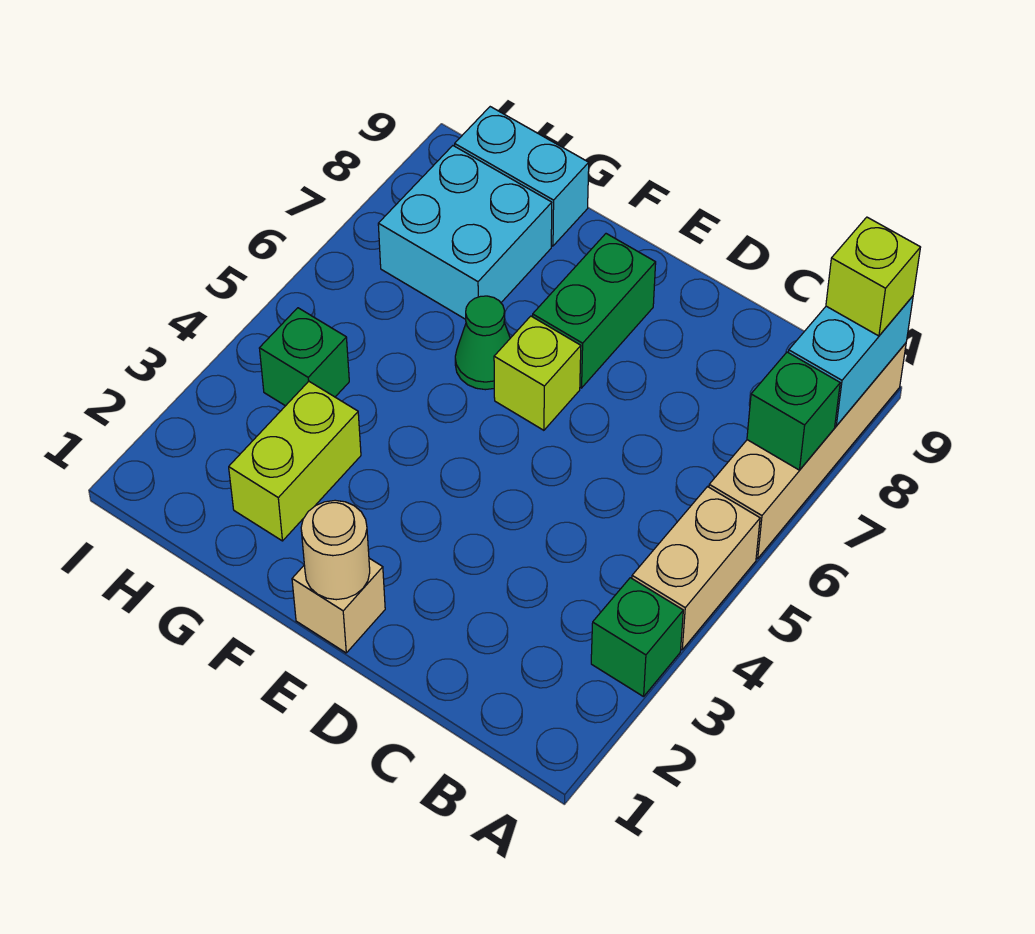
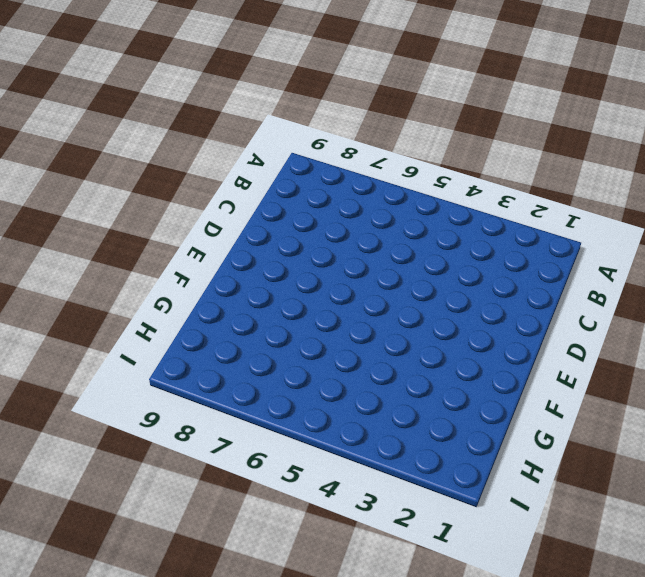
none -> green 1x1 brick [591,578,683,697]
none -> tan 1x2 brick [632,487,760,650]
none -> tan 1x4 brick [709,343,906,559]

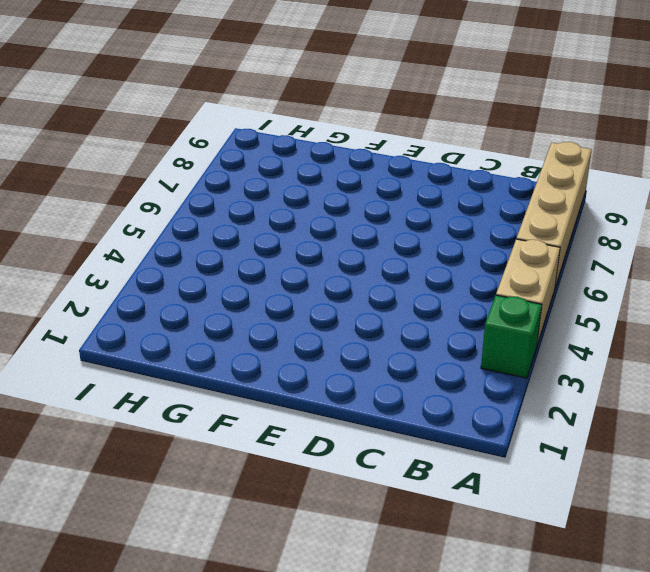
none -> tan 1x1 brick [292,558,385,653]
none -> lime 1x1 brick [494,316,581,430]
none -> green 1x2 brick [533,234,656,388]

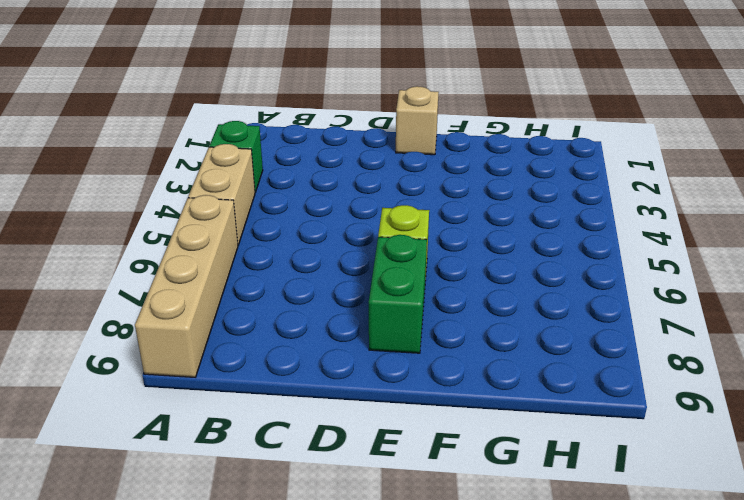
none -> green 1x1 cone [455,296,510,390]
none -> lime 1x2 brick [229,381,361,541]
none -> cyan 2x2 brick [378,146,552,319]

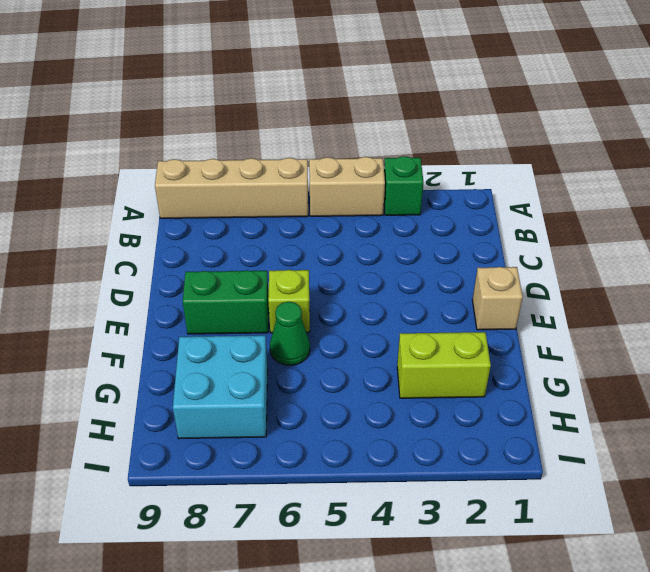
none -> cyan 1x2 brick [455,107,589,246]
none -> green 1x1 brick [259,308,349,406]
none -> green 1x1 brick [747,352,840,470]

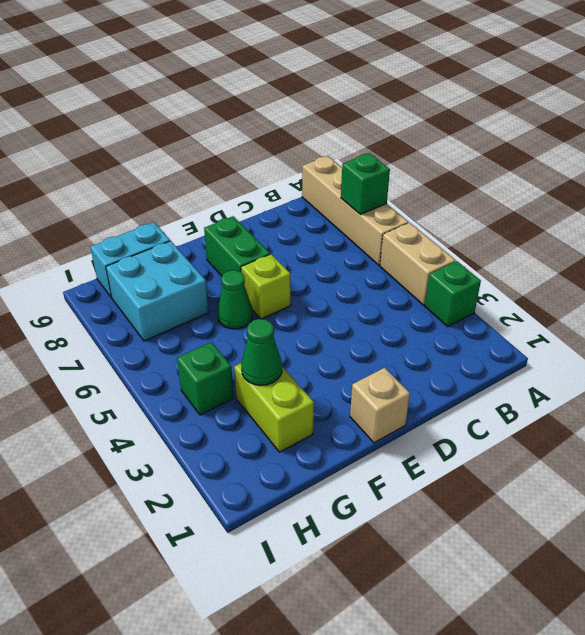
green 1x1 cone [241,319,282,385] -> none
none -> cyan 1x2 brick [788,296,913,426]
none -> tan 1x1 round brick [301,500,370,600]
none -> lime 1x1 brick [826,217,921,336]

